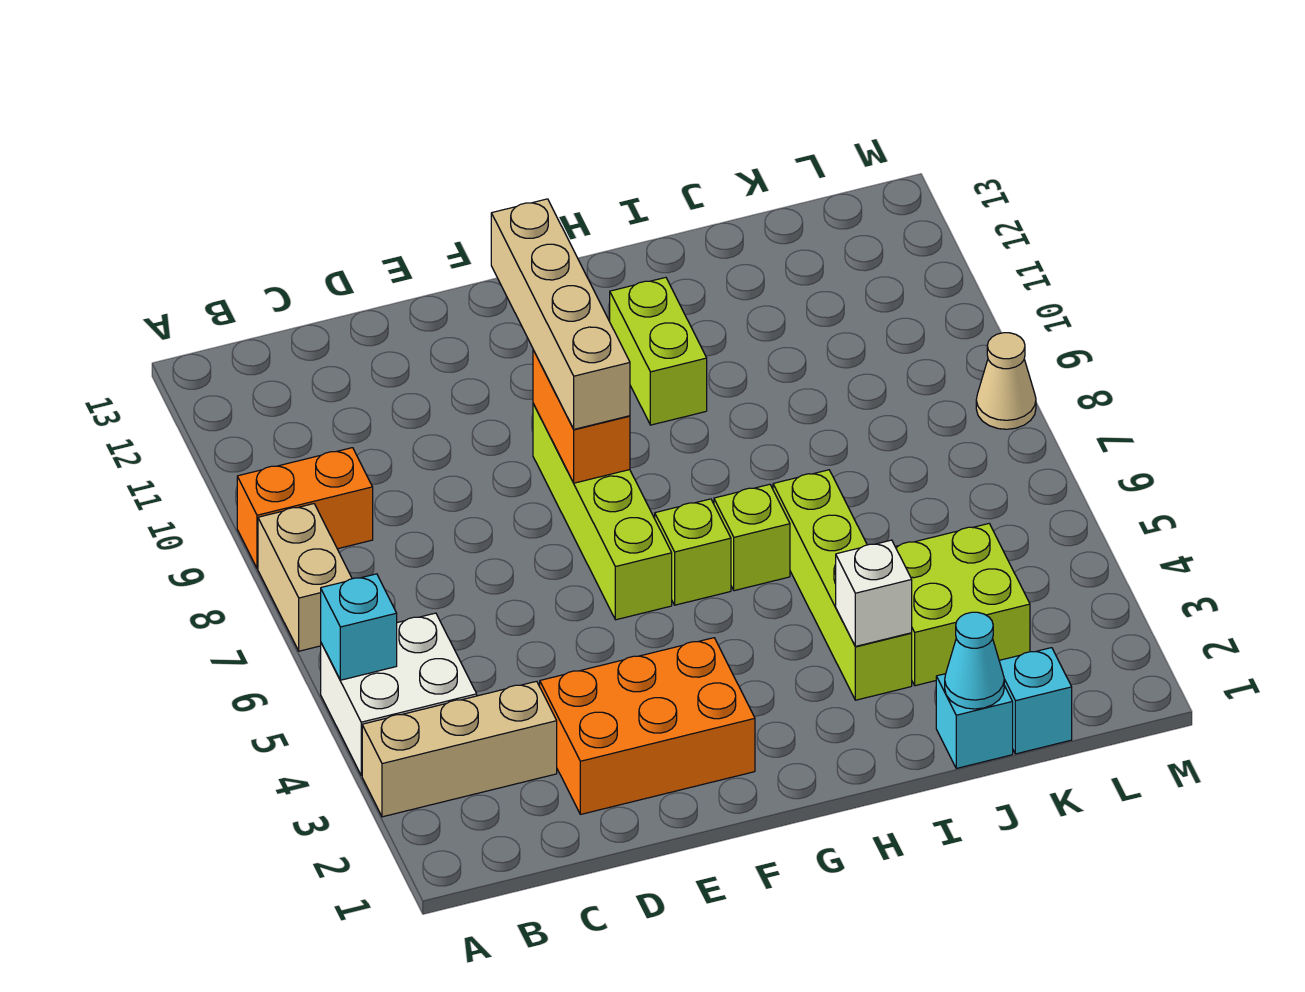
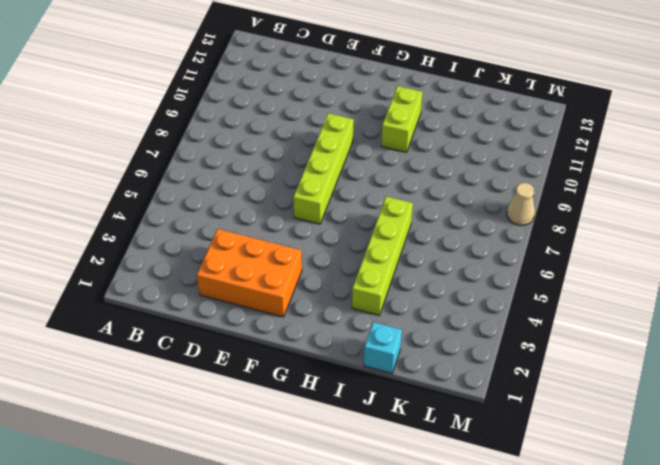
none -> tan 1x3 brick [362,681,557,817]
none -> white 2x2 brick [321,613,477,775]
none -> tan 1x2 brick [258,504,352,651]

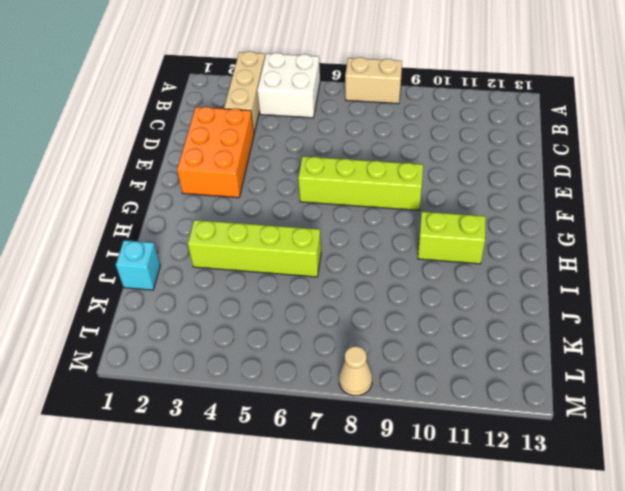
none -> orange 1x2 brick [237,448,373,568]
none -> lime 1x1 brick [655,499,731,605]
none -> lime 1x1 brick [714,484,790,591]

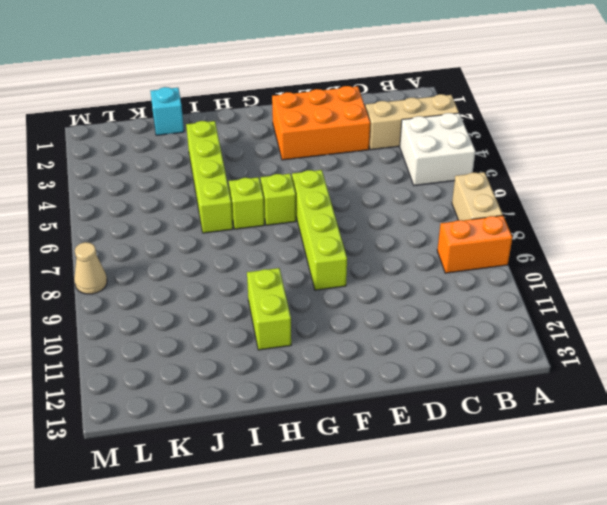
none -> lime 2x2 brick [895,524,1030,686]
none -> cyan 1x1 brick [999,648,1072,754]
none -> cyan 1x1 brick [321,574,397,680]

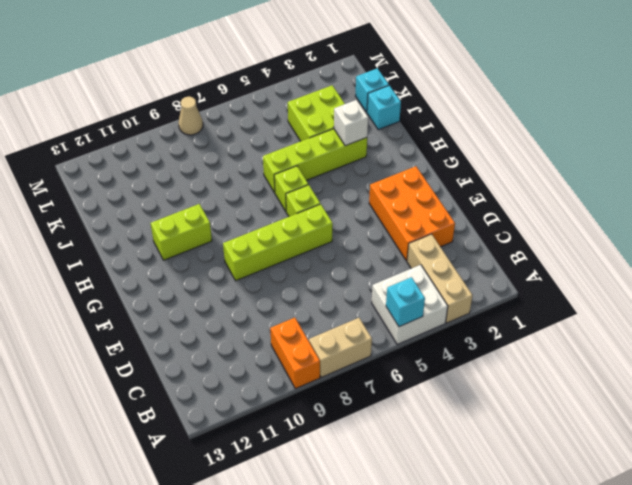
none -> orange 1x2 brick [533,350,630,483]
none -> cyan 1x1 cone [945,612,1004,709]
none -> tan 1x4 brick [491,199,630,429]

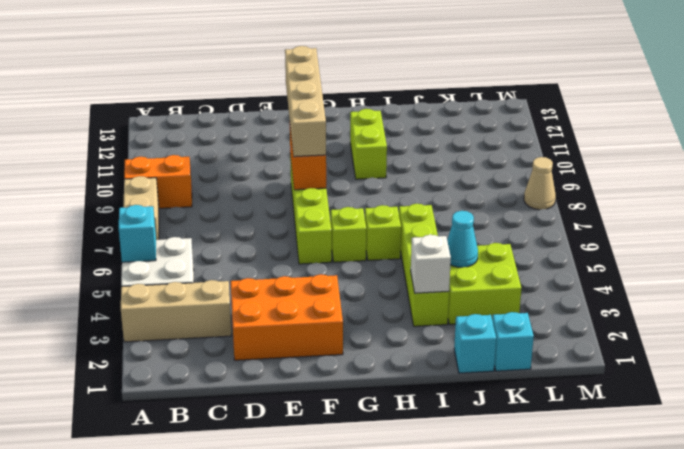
cyan 1x1 cone [447,211,478,267] -> cyan 1x1 cone moved to [945,612,1004,709]

